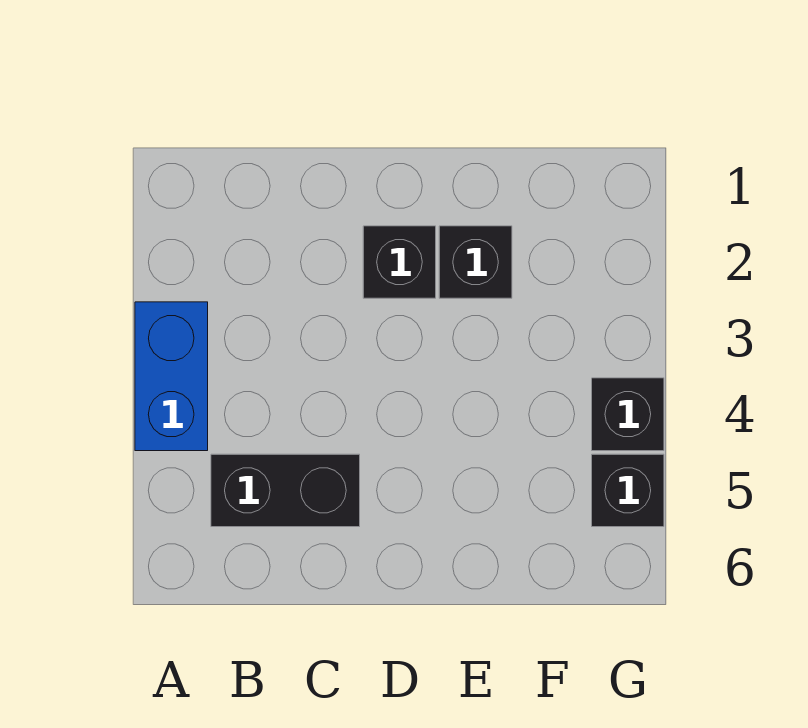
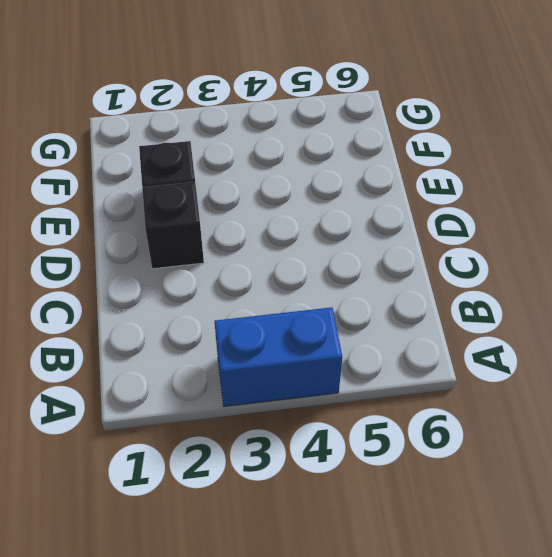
none -> black 1x2 brick [211,454,360,527]
none -> black 1x1 brick [592,378,664,451]

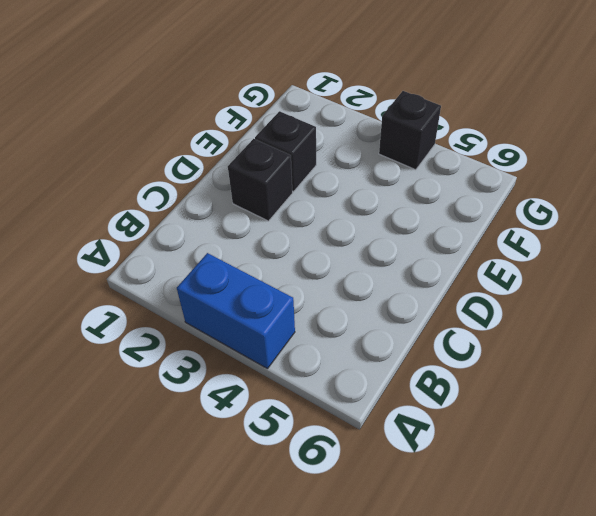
none -> black 1x2 brick [211,454,360,527]
none -> black 1x1 brick [592,454,664,527]

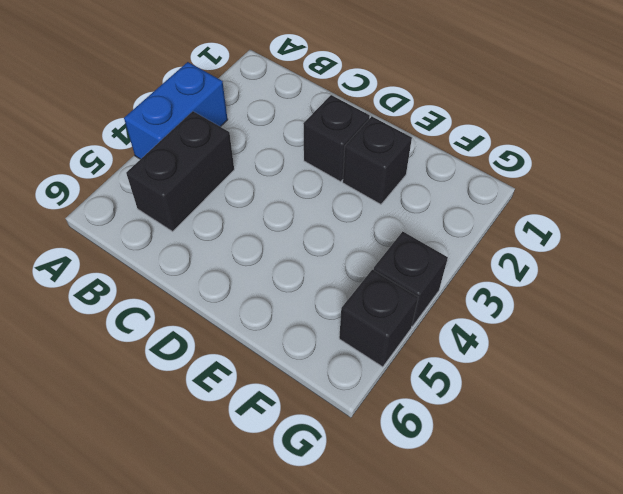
black 1x2 brick [126,111,234,231] -> black 1x2 brick turned to [211,454,360,527]

